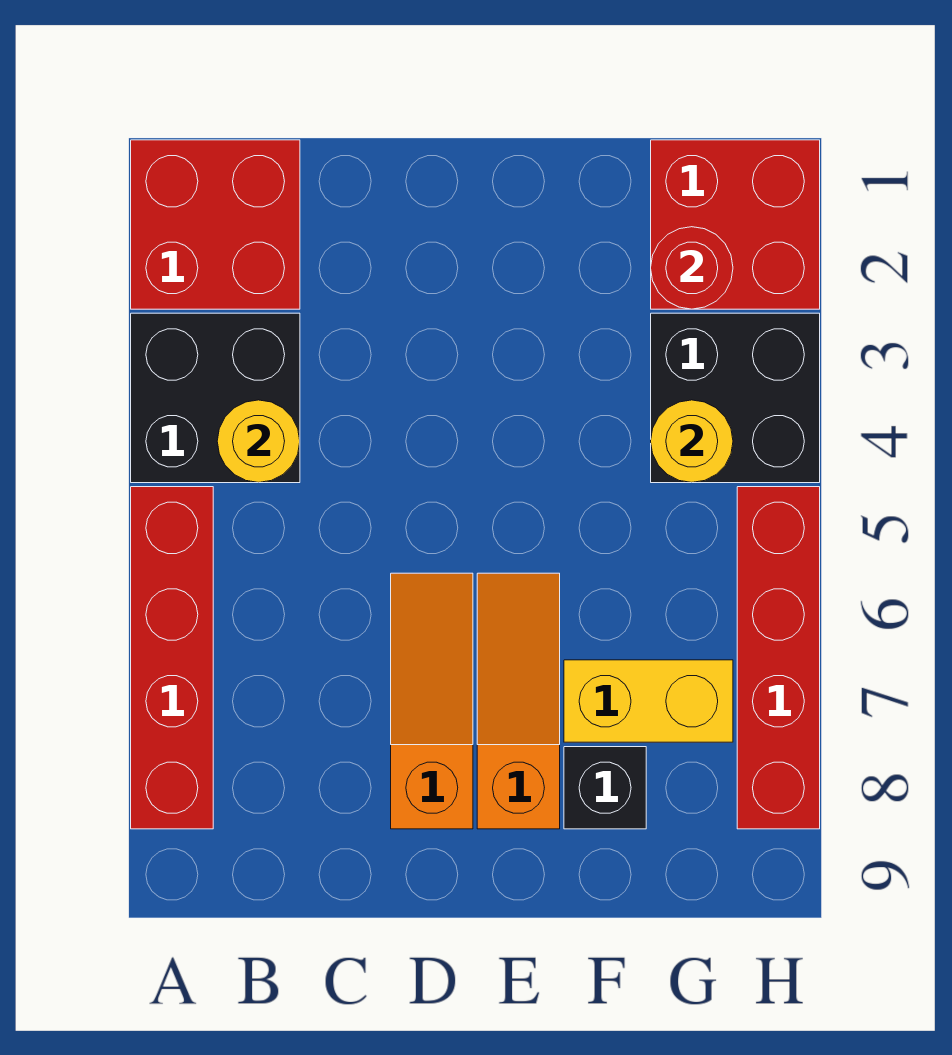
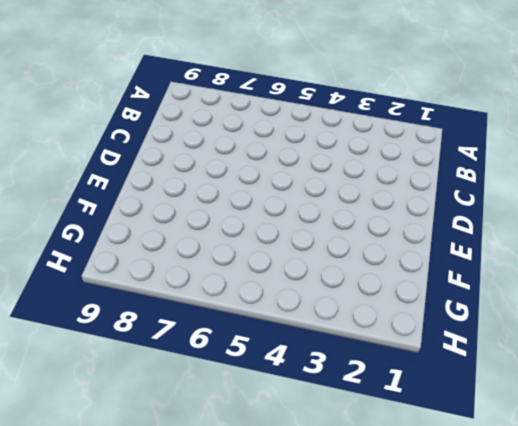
none -> red 2x2 brick [131,140,300,309]
none -> black 2x2 brick [131,313,300,483]
none -> red 1x4 brick [131,487,213,829]

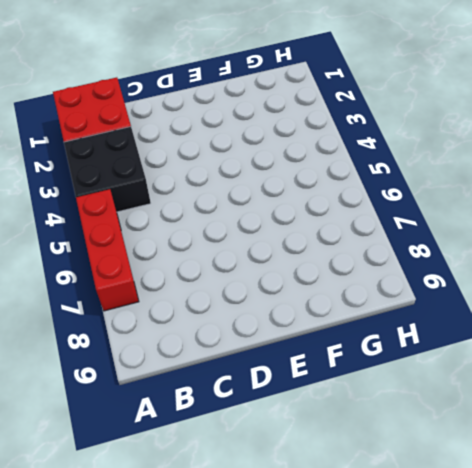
red 1x3 brick [76,189,139,311] -> red 1x4 brick [131,487,213,829]
none -> orange 1x3 slope [391,573,473,829]
none -> orange 1x3 slope [477,573,560,829]
none -> yellow 1x2 brick [564,660,733,742]

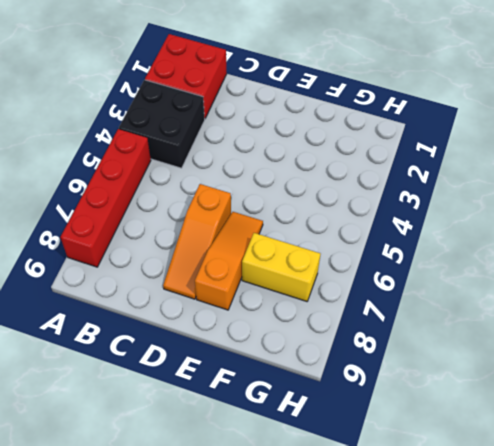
orange 1x3 slope [163,184,231,299] -> orange 1x3 slope turned to [391,573,473,829]
none -> black 1x1 brick [564,747,646,829]
none -> red 2x2 brick [651,140,820,309]
none -> black 2x2 brick [651,313,820,483]

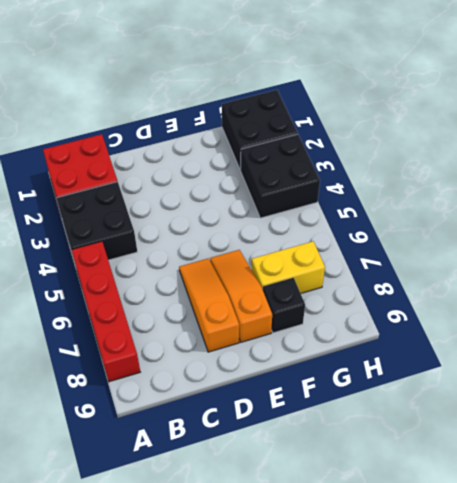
black 2x2 brick [222,90,298,170] -> red 2x2 brick [651,140,820,309]
none -> red 1x4 brick [737,487,820,829]
none -> yellow 1x1 round brick [217,400,300,483]
none -> red 1x1 round brick [651,227,733,309]

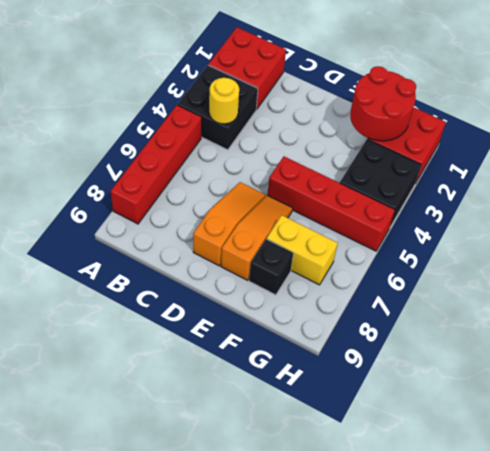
red 1x4 brick [268,157,395,251] -> red 1x4 brick turned to [737,487,820,829]
red 2x2 round brick [350,66,416,141] -> red 1x1 round brick [651,227,733,309]
none -> yellow 1x1 round brick [651,400,733,483]

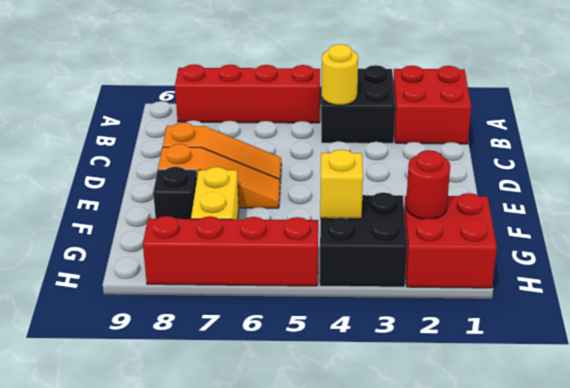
yellow 1x1 brick [320,150,363,219] -> yellow 1x1 round brick [651,400,733,483]

